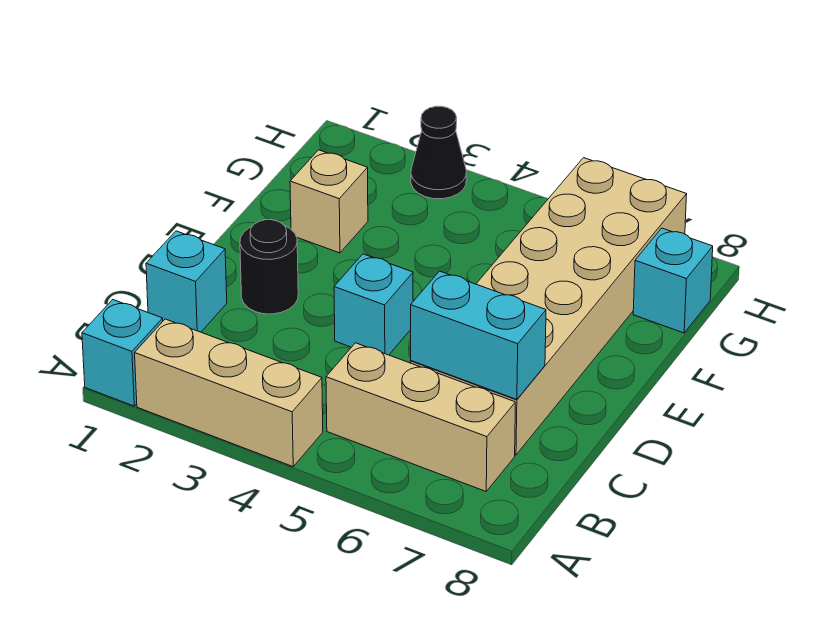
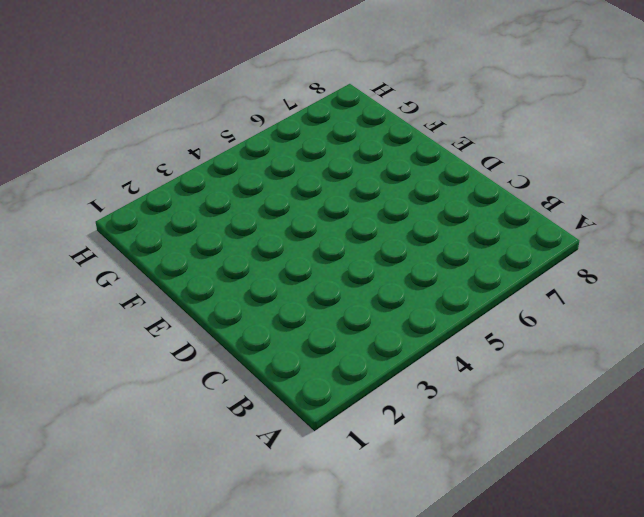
none -> cyan 1x1 brick [82,300,163,406]
none -> tan 1x3 brick [135,319,323,467]

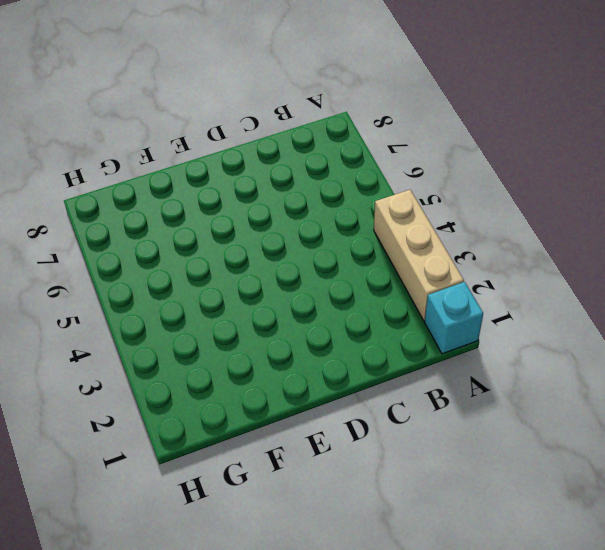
none -> tan 1x3 brick [326,343,515,491]
none -> cyan 1x1 brick [146,231,227,332]

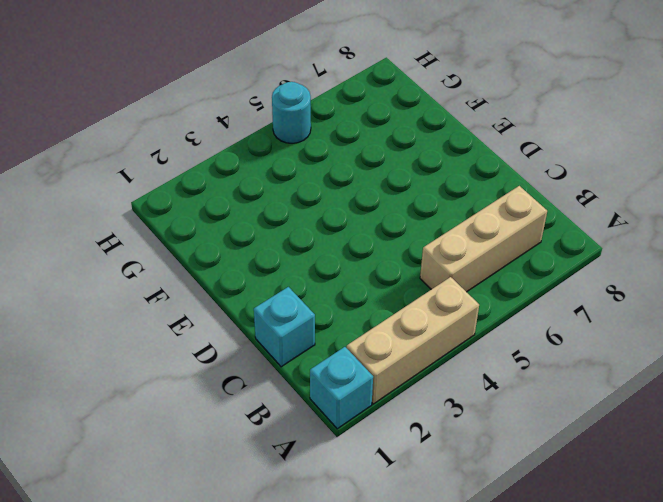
cyan 1x1 round brick [272,82,311,143] -> none
none -> tan 2x6 brick [411,158,687,455]
none -> black 1x1 round brick [240,220,298,314]

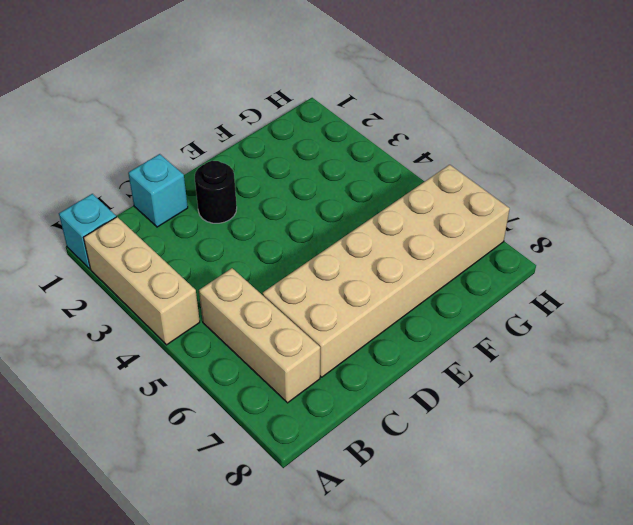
none -> cyan 1x1 brick [334,254,413,355]
none -> tan 1x1 brick [290,150,368,253]

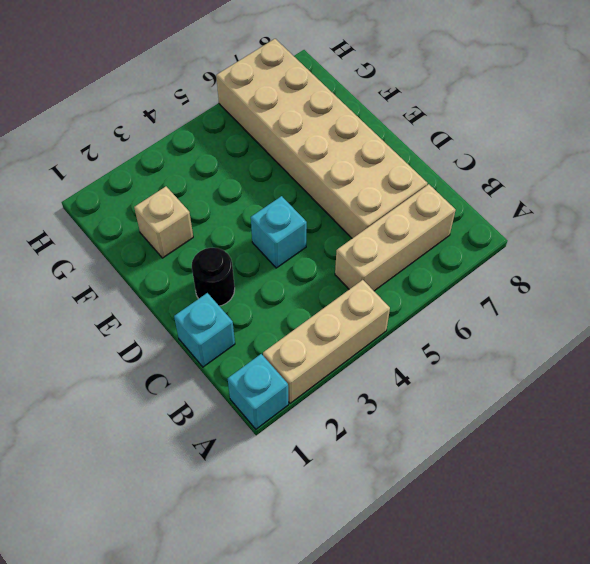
none -> cyan 1x1 brick [633,228,713,333]
none -> black 1x1 cone [411,106,466,199]

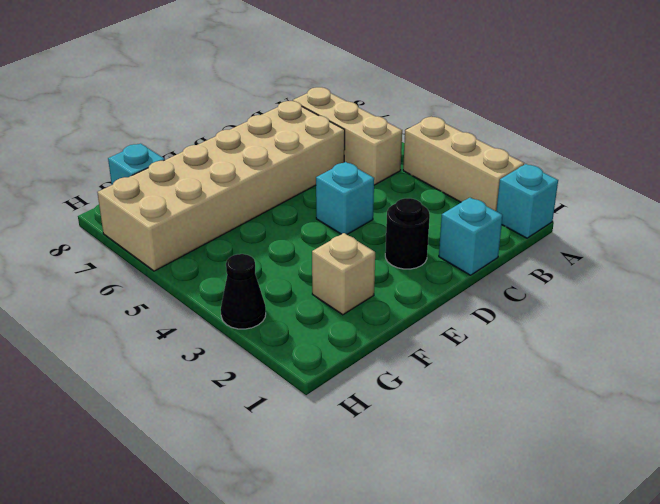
none -> cyan 1x2 brick [411,271,546,400]

